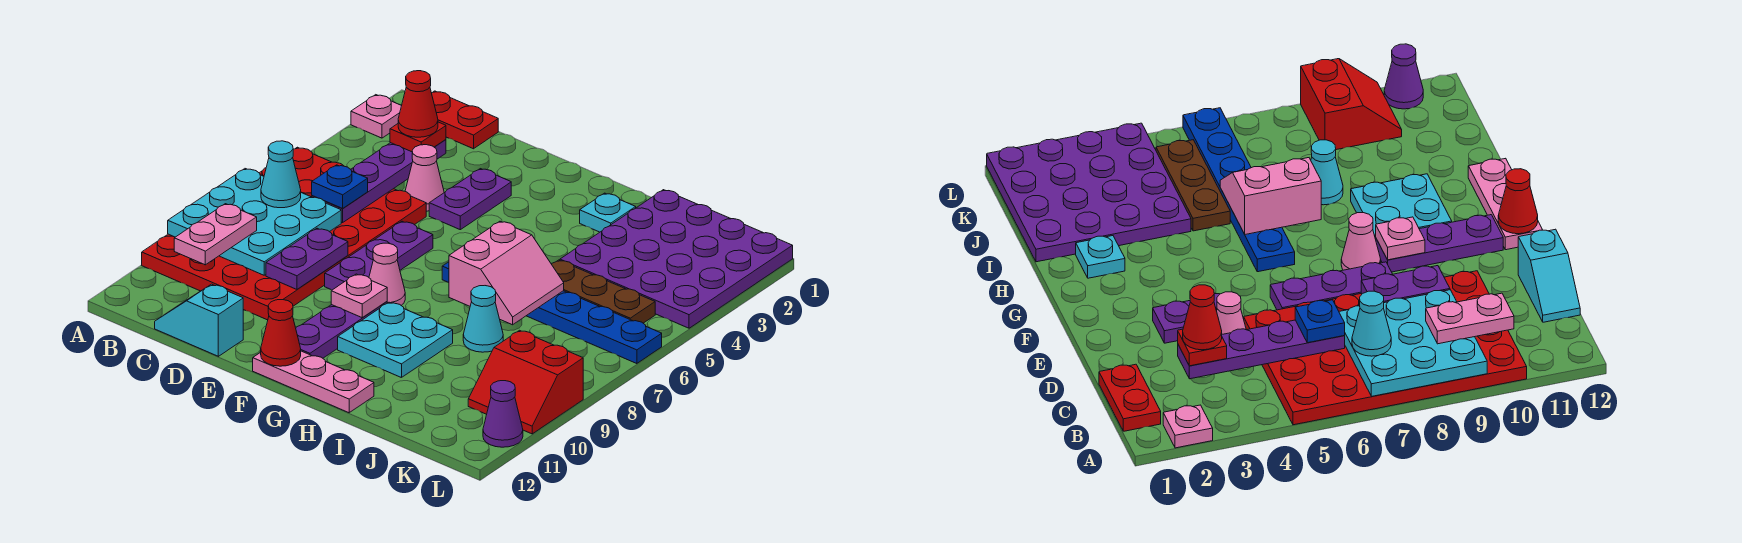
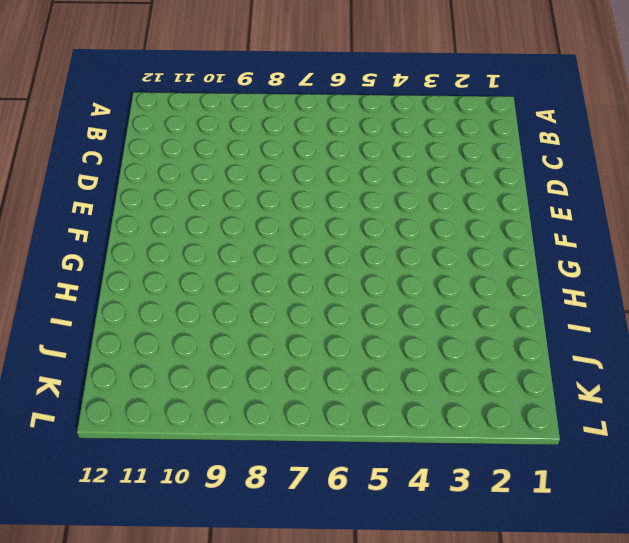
none -> pink 1x1 plate [351,95,401,138]
none -> red 4x6 plate [142,147,426,320]
none -> red 1x2 plate [432,91,498,149]

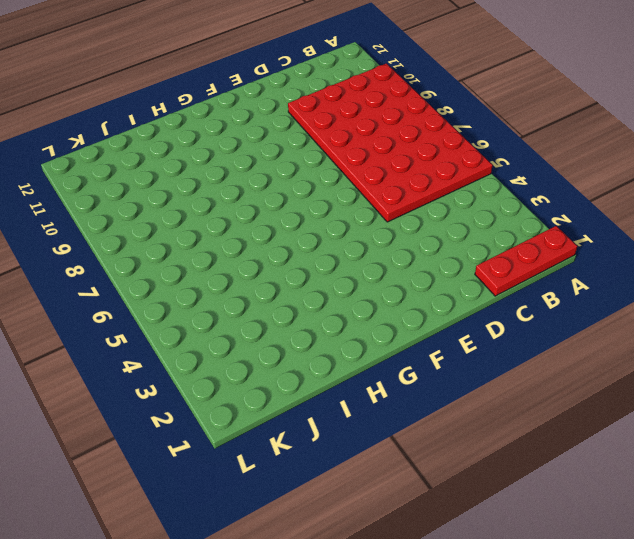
red 1x3 plate [475,226,577,296] -> red 1x2 plate [432,91,498,149]
none -> pink 1x1 plate [351,95,401,138]
none -> cyan 1x2 slope [155,284,243,356]
none -> pink 1x1 cone [405,145,444,211]

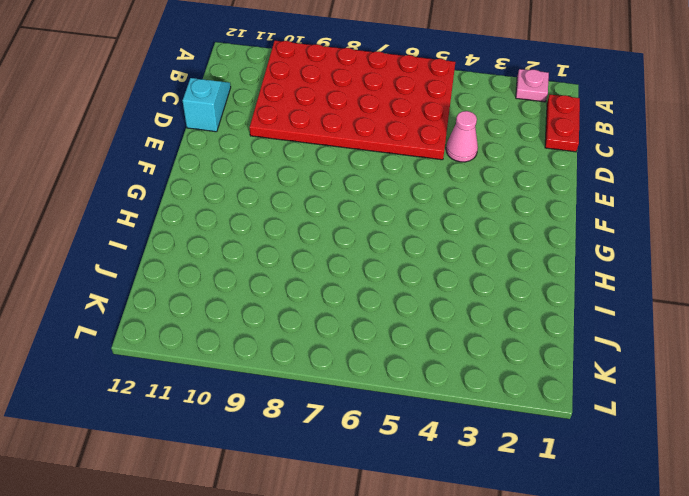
none -> purple 1x2 plate [429,169,511,230]
none -> purple 1x3 plate [325,221,433,290]
none -> pink 1x1 cone [369,243,405,305]

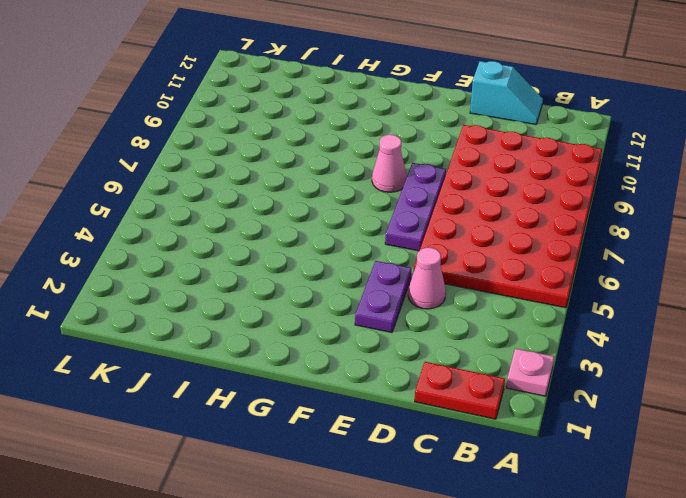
none -> purple 1x3 plate [296,302,387,358]
none -> pink 1x3 plate [253,351,374,413]
none -> blue 1x6 plate [442,262,662,364]

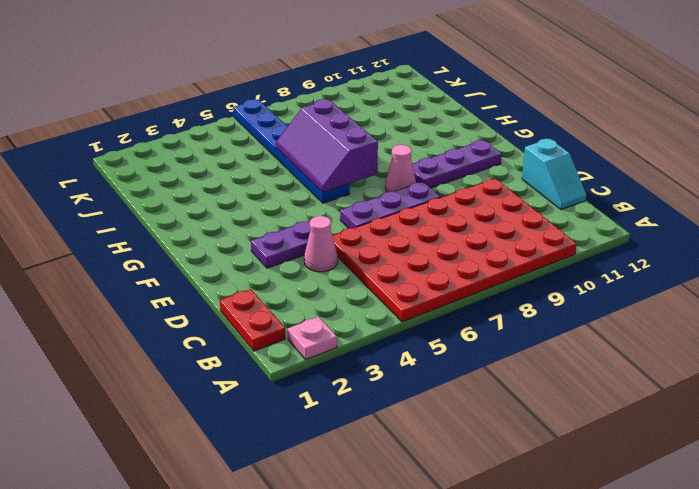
purple 2x3 slope [276,99,378,192] -> pink 2x2 slope [449,221,564,325]
none -> pink 1x3 plate [253,351,374,413]
none -> cyan 2x2 plate [338,302,453,378]
none -> cyan 1x1 plate [580,193,636,232]

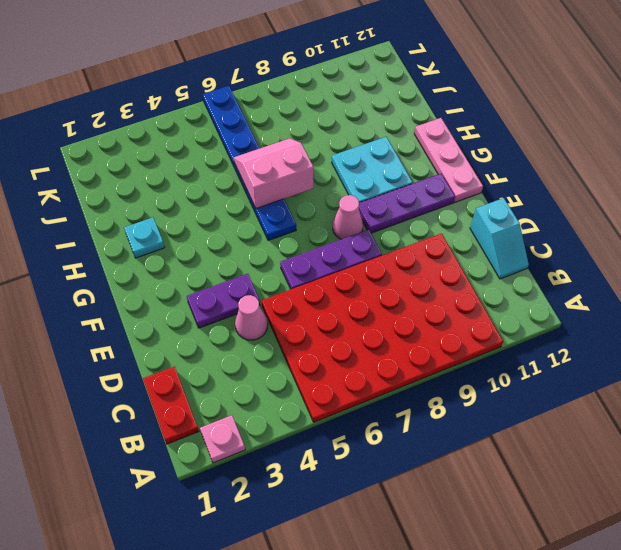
none -> purple 4x4 plate [560,190,793,328]
none -> brown 1x3 plate [552,260,655,323]
none -> cyan 1x1 cone [463,286,503,352]

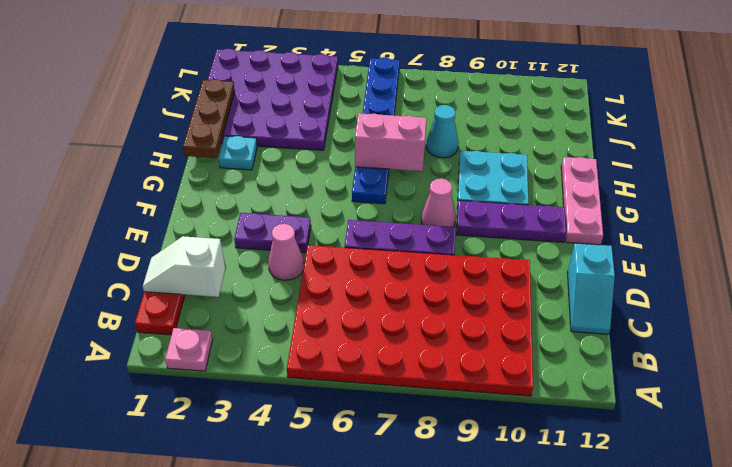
white 1x2 slope [143,236,225,297] -> none
brown 1x3 plate [183,79,235,158] -> brown 1x3 plate moved to [552,260,655,323]
none -> red 2x2 slope [468,330,583,434]
none -> purple 1x1 cone [483,381,523,447]
none -> cyan 3x3 plate [168,169,341,275]

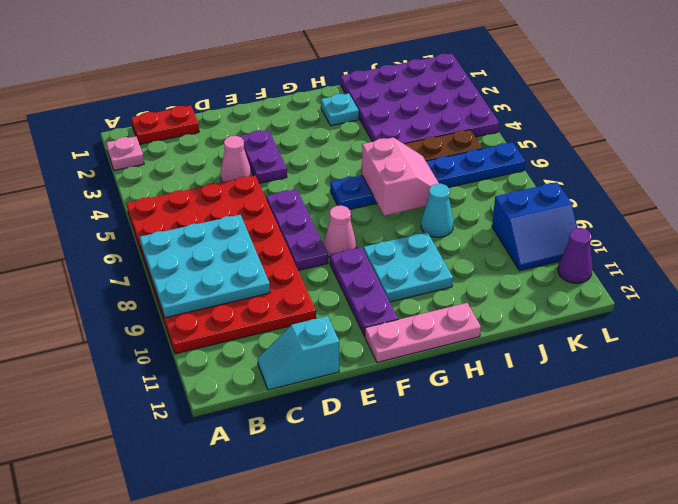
blue 2x2 slope [492,182,577,271] -> red 2x2 slope [468,330,583,434]
none -> purple 1x4 plate [312,140,446,223]
none -> purple 1x2 plate [266,228,348,289]
none -> pink 1x1 plate [331,274,387,317]

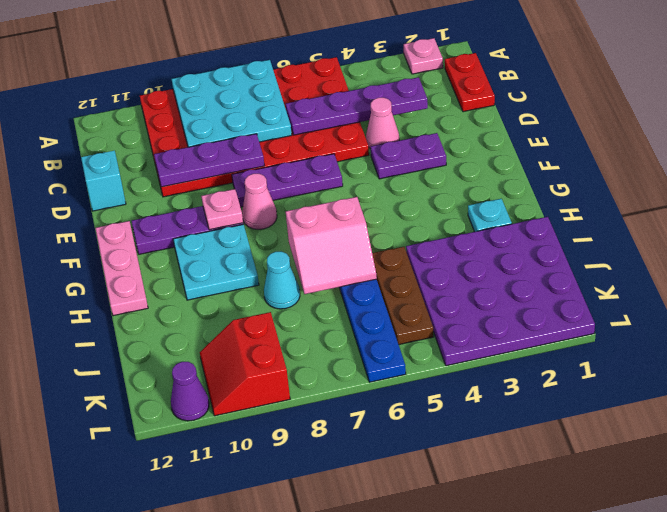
purple 1x3 plate [154,134,264,187] -> purple 1x2 plate [266,228,348,289]
none -> red 1x1 cone [261,300,301,366]
none -> cyan 1x1 cone [261,141,301,208]
none -> pink 1x2 plate [174,204,257,265]

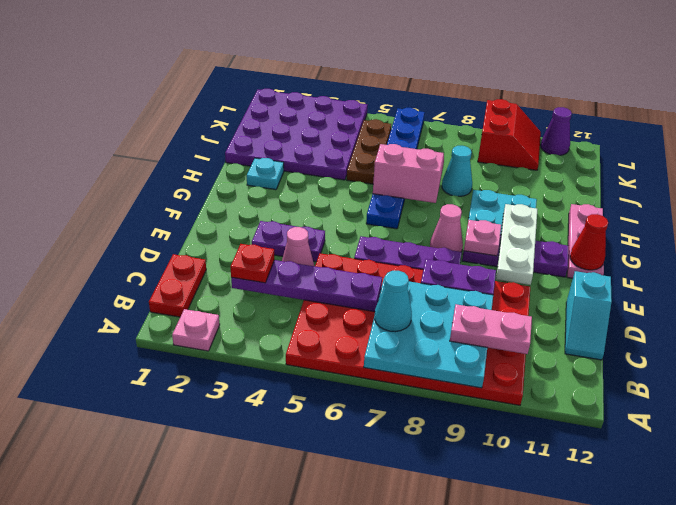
white 1x3 plate [496,204,537,285] -> none
none -> blue 1x1 plate [312,165,368,208]
none -> red 1x1 cone [398,71,438,137]

